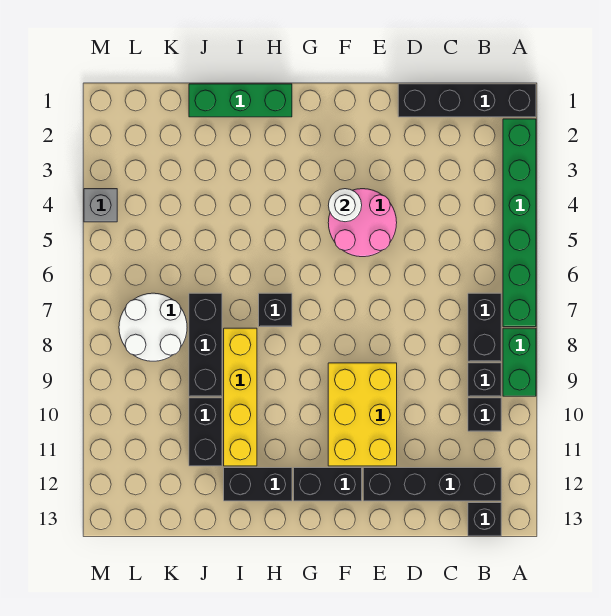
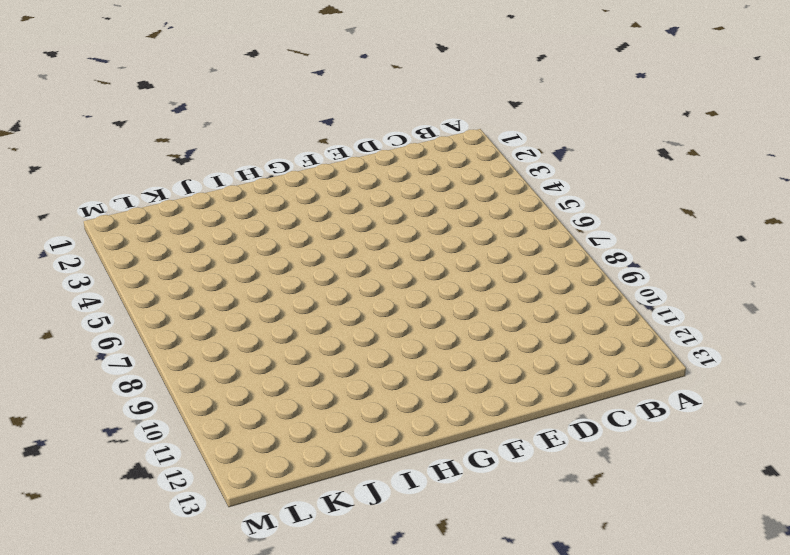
none -> black 1x4 brick [398,84,536,117]
none -> green 1x6 brick [503,119,536,327]
none -> green 1x2 brick [503,328,536,396]

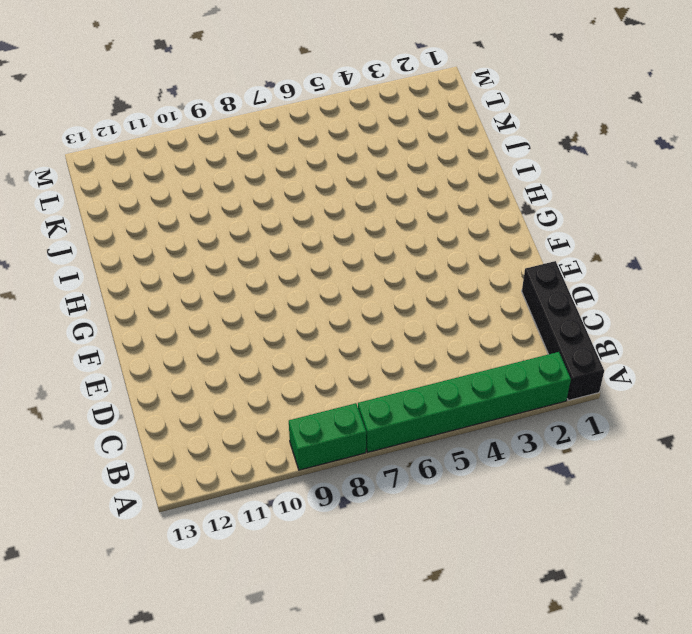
none -> black 1x2 brick [468,293,501,361]
none -> black 1x1 brick [468,363,501,396]
none -> black 1x1 brick [468,398,501,431]

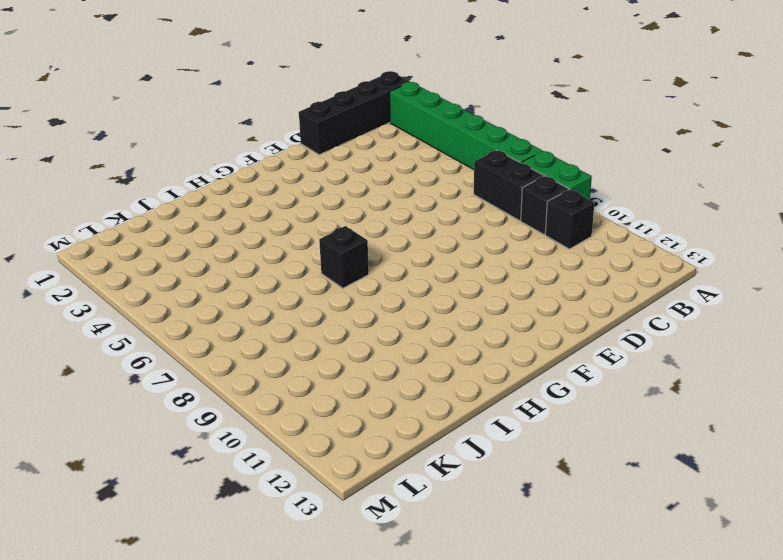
none -> black 1x4 brick [363,468,501,501]
none -> black 1x1 brick [468,503,501,536]
none -> pink 2x2 round brick [328,189,397,257]

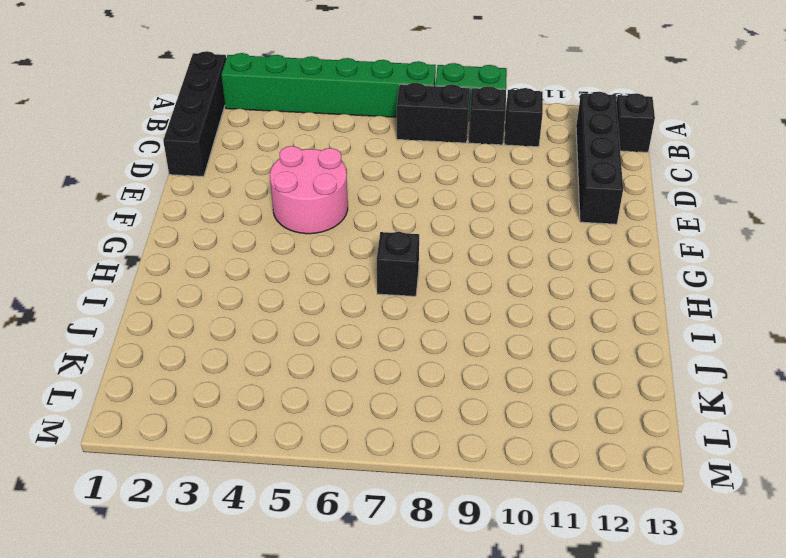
none -> yellow 2x3 brick [328,363,397,466]
none -> black 1x2 brick [294,468,362,501]
none -> green 1x3 brick [189,84,292,117]

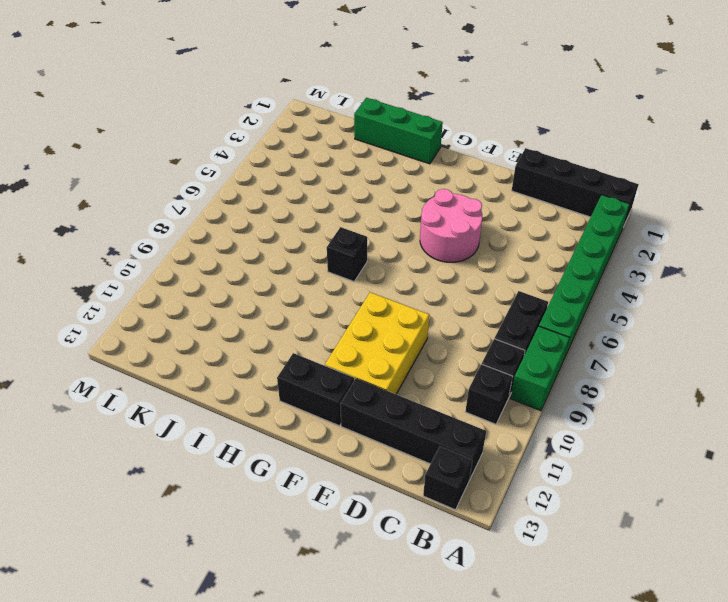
none -> black 1x2 brick [224,468,292,501]
none -> yellow 1x4 brick [224,328,257,466]
none -> black 1x3 brick [189,293,222,396]

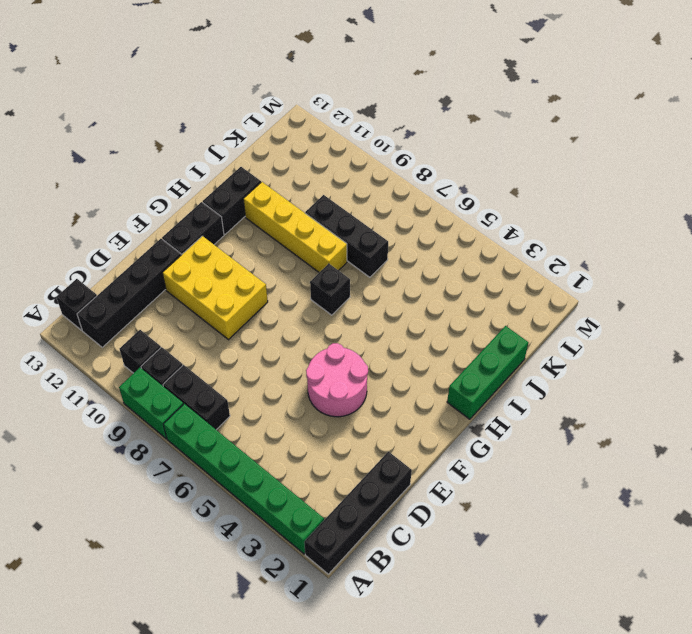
none -> black 1x2 brick [189,398,222,466]
none -> white 2x2 round brick [119,293,187,361]
none -> grey 1x1 brick [84,189,117,222]

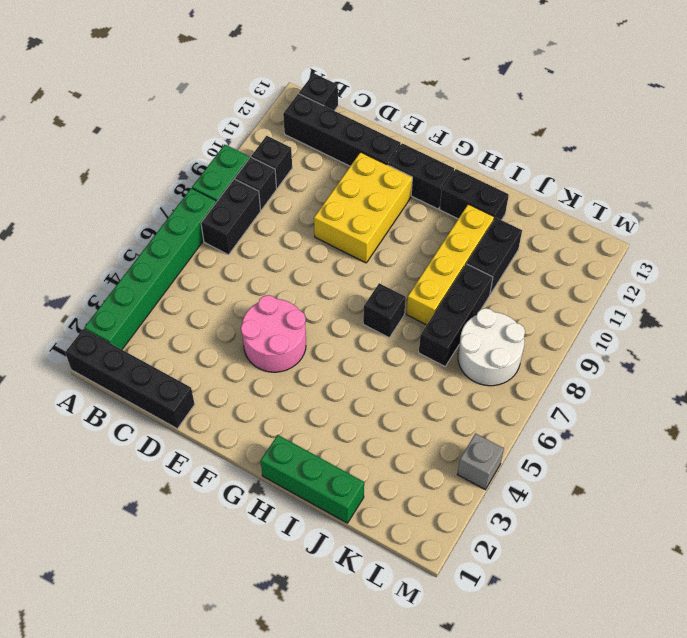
none -> white 1x1 round brick [328,189,362,222]

